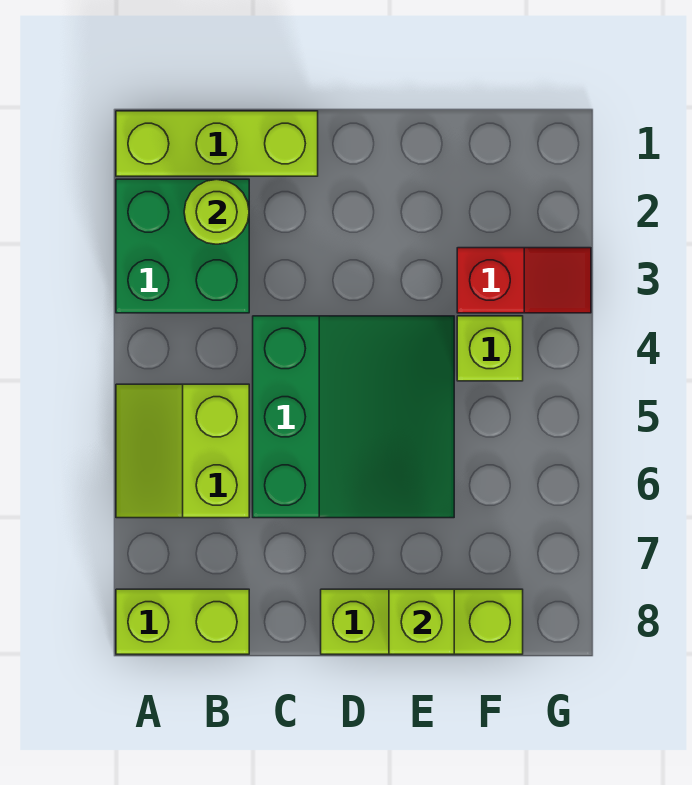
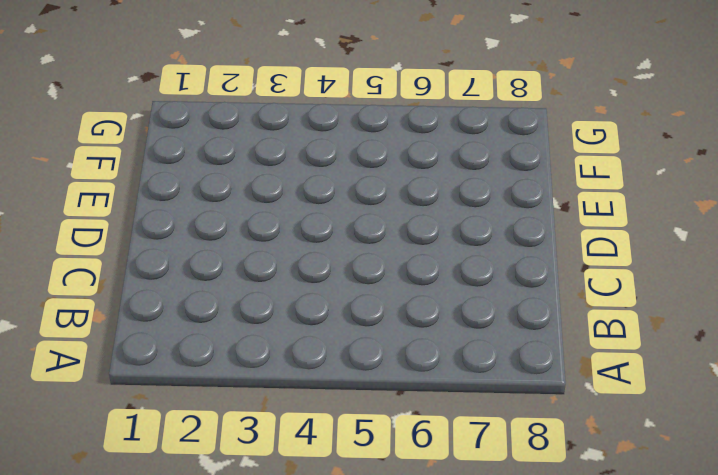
none -> lime 1x3 brick [116,111,318,176]
none -> green 2x2 brick [116,179,249,313]

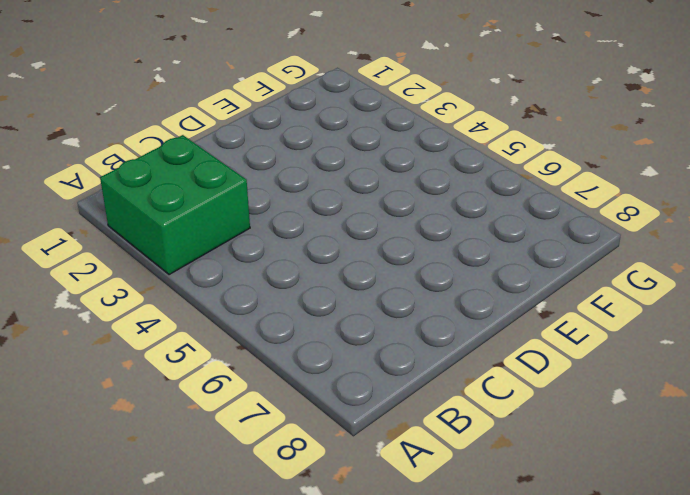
none -> lime 1x3 brick [116,111,318,176]
none -> lime 2x2 slope [116,384,249,518]

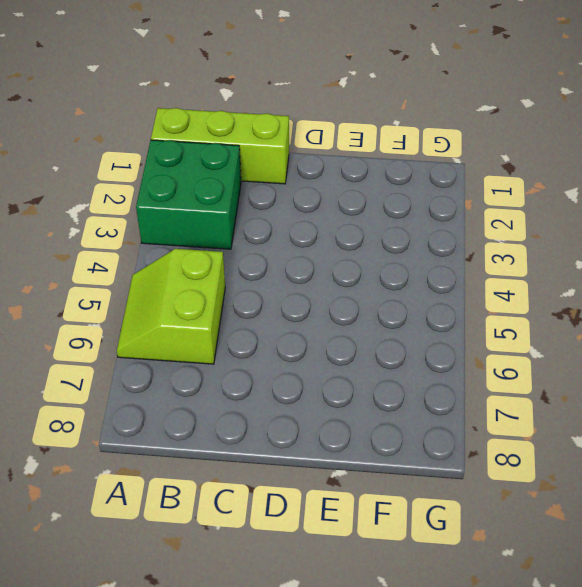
none -> lime 1x2 brick [116,589,249,654]
none -> green 3x3 slope [253,316,454,518]

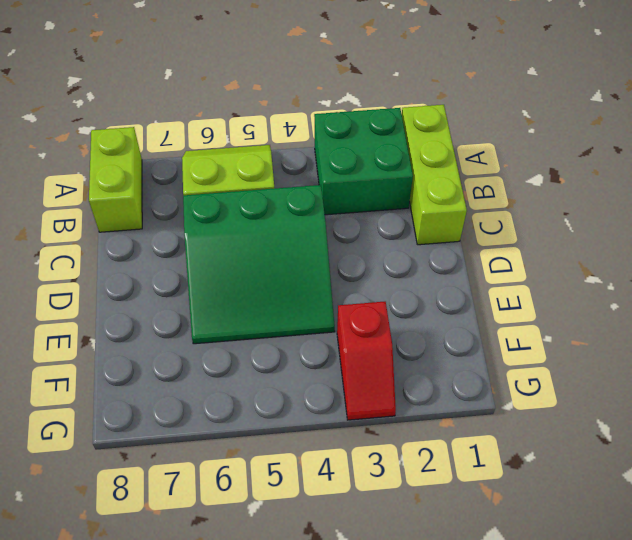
none -> lime 1x3 brick [321,589,523,654]
none -> lime 1x1 brick [457,316,523,381]

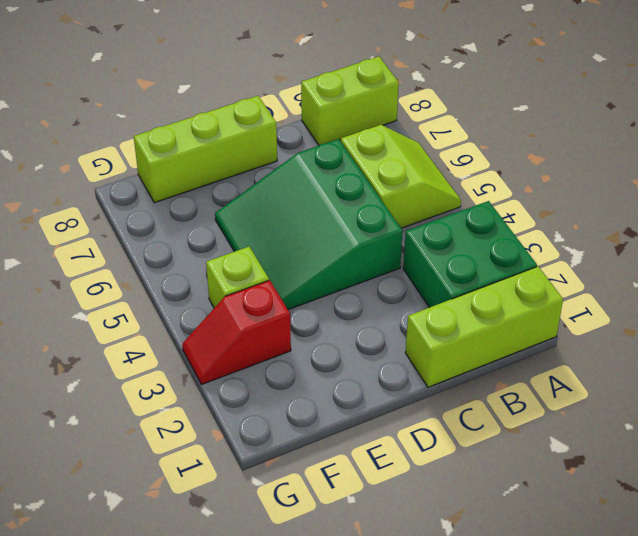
none -> lime 1x1 round brick [184,179,249,244]
none -> lime 1x1 brick [389,589,454,654]

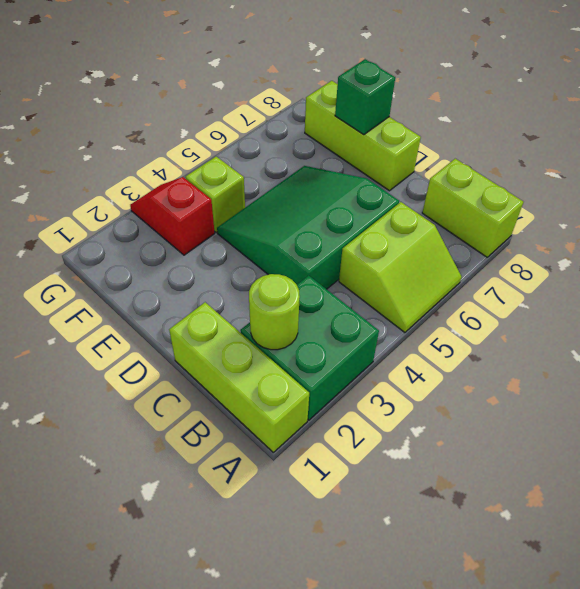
green 1x1 brick [335,59,395,135] -> lime 1x1 brick [389,589,454,654]

